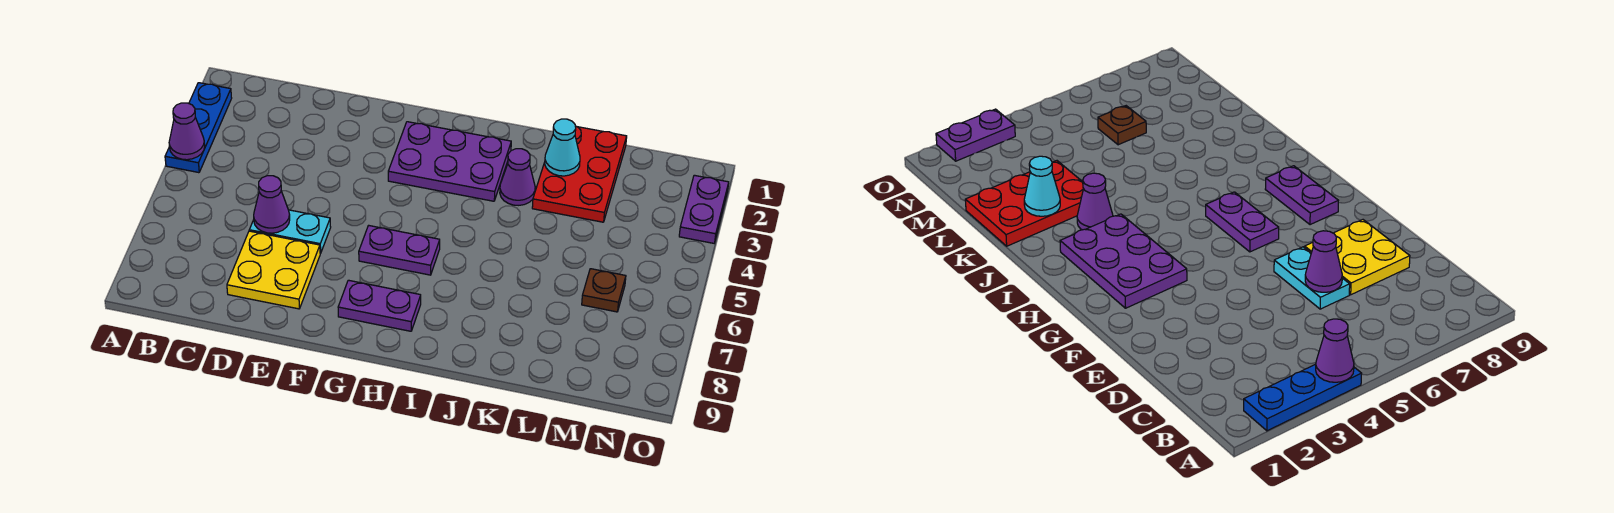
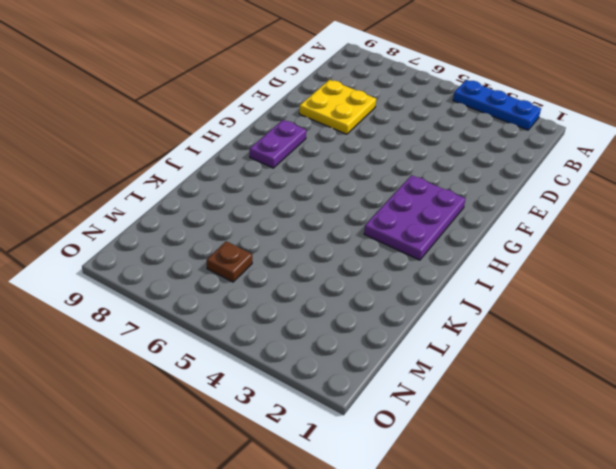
none -> cyan 1x2 plate [249,210,331,254]
none -> purple 1x2 plate [359,225,440,275]
none -> purple 1x1 cone [500,149,535,205]

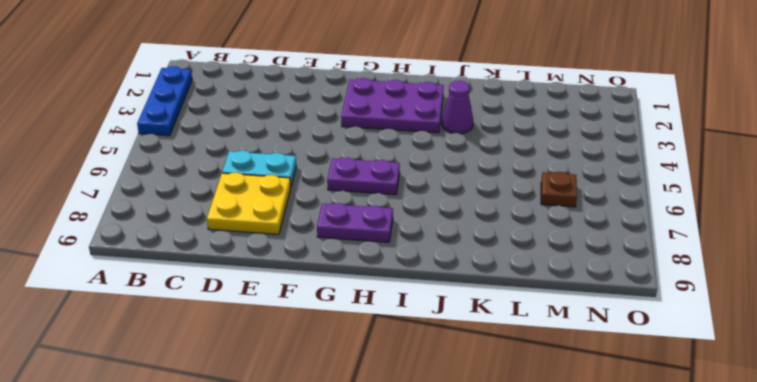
none -> red 2x3 plate [532,126,627,222]
none -> purple 1x2 plate [679,175,729,243]
none -> purple 1x1 cone [169,103,205,160]

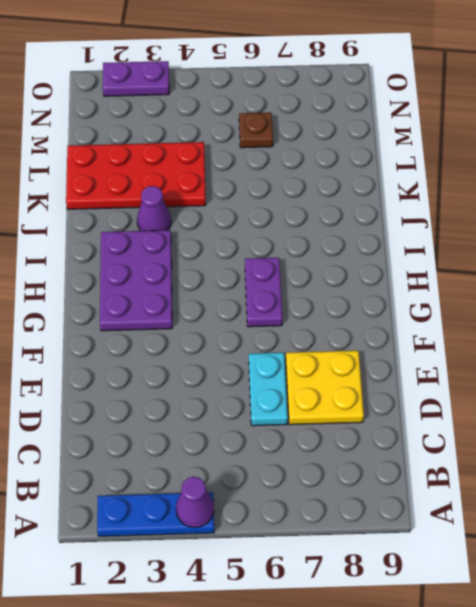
red 2x4 plate [66,142,206,209] -> red 2x3 plate [532,126,627,222]
none -> purple 1x2 plate [338,280,421,331]
none -> purple 1x1 cone [254,176,290,233]
none -> cyan 1x1 cone [545,119,580,176]

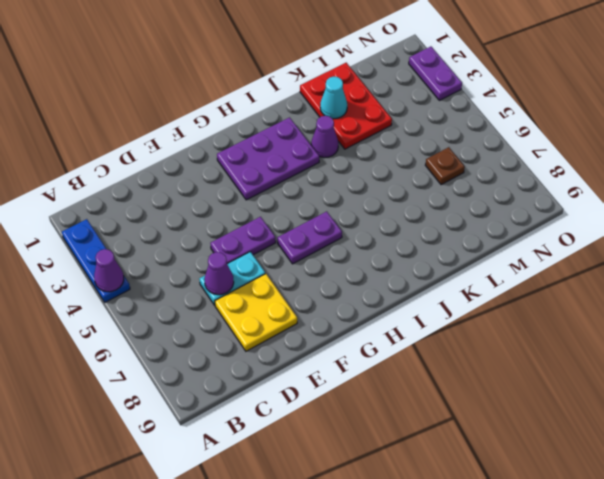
purple 1x2 plate [210,217,276,264] -> purple 1x2 plate moved to [338,280,421,331]

